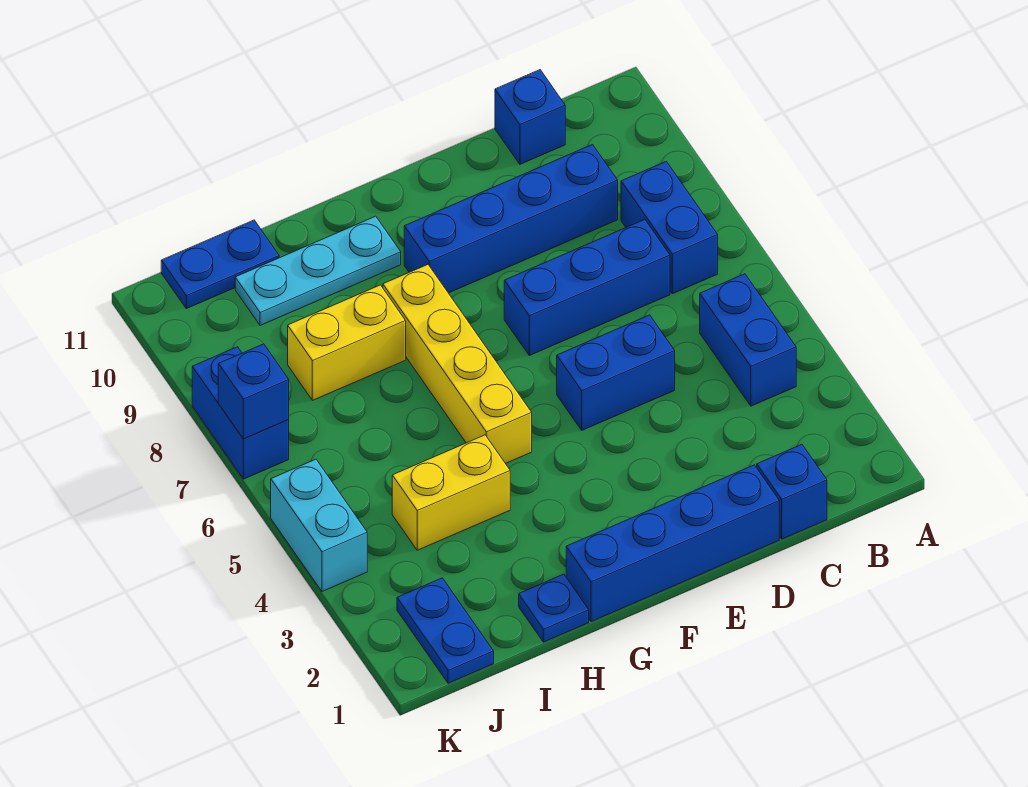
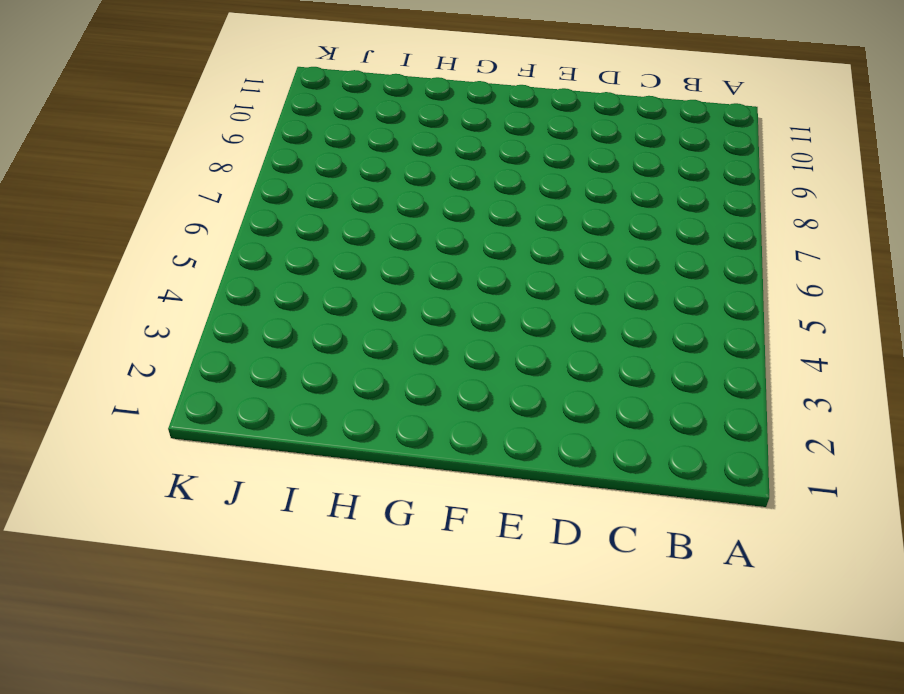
none -> blue 1x2 brick [700,274,796,406]
none -> blue 1x2 brick [621,161,718,294]
none -> blue 1x1 brick [757,444,827,539]

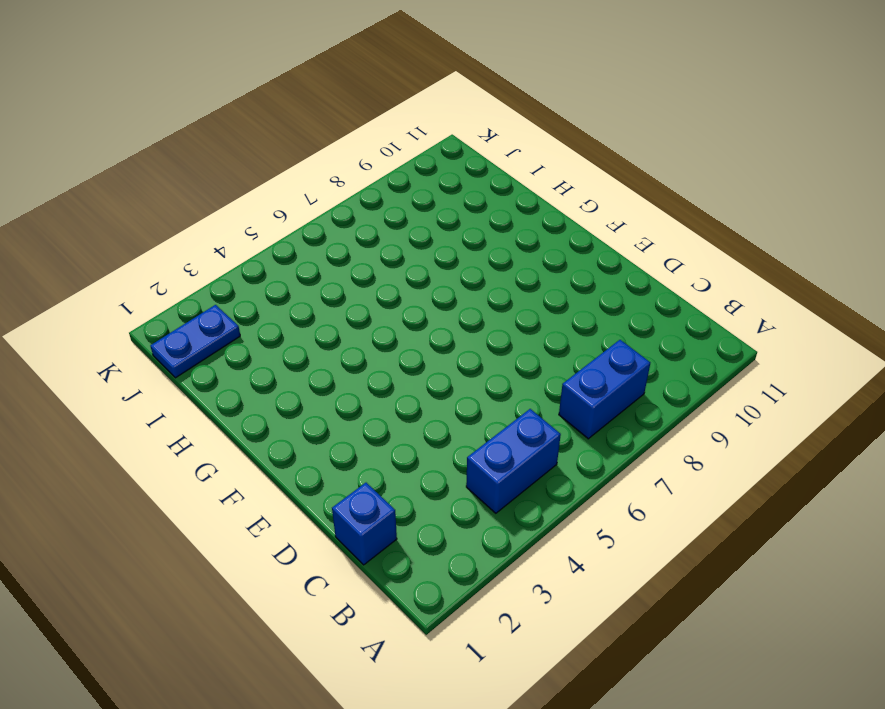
none -> blue 1x3 brick [504,220,670,355]
none -> blue 1x4 brick [404,145,618,293]
none -> blue 1x1 brick [495,70,565,164]

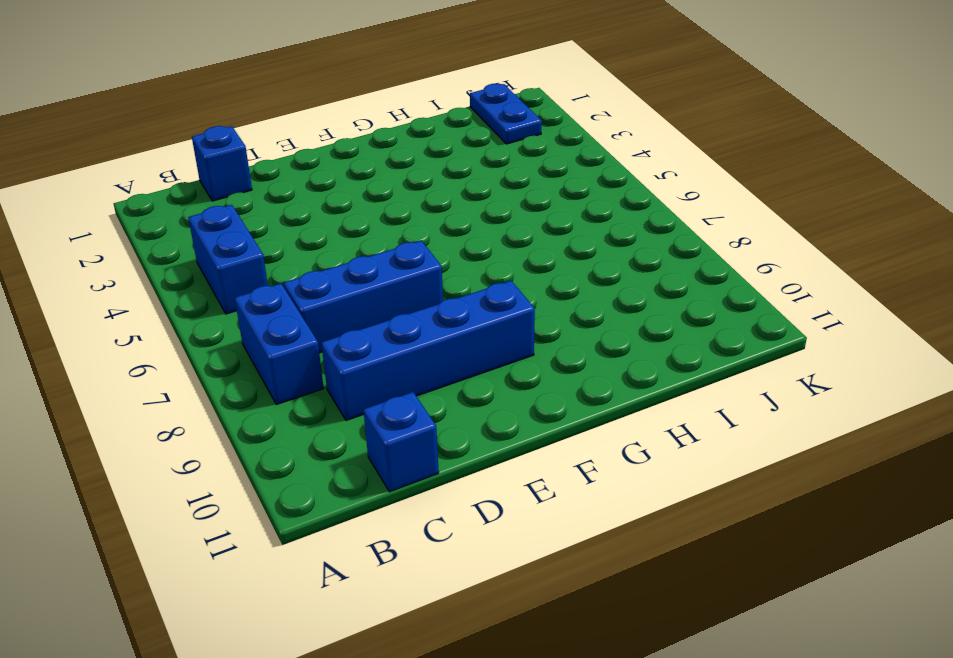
none -> blue 1x4 brick [566,465,779,622]
none -> blue 1x2 brick [557,315,675,430]
none -> yellow 1x4 brick [383,265,532,463]

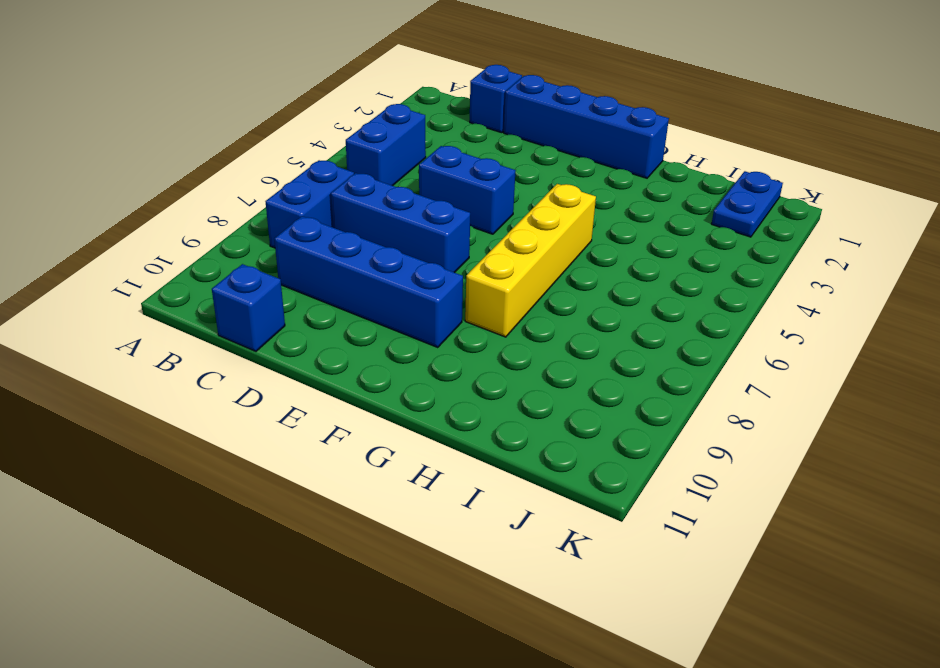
none -> cyan 1x3 plate [235,216,401,326]
none -> blue 1x1 plate [519,574,589,642]
none -> yellow 1x2 brick [392,435,510,550]

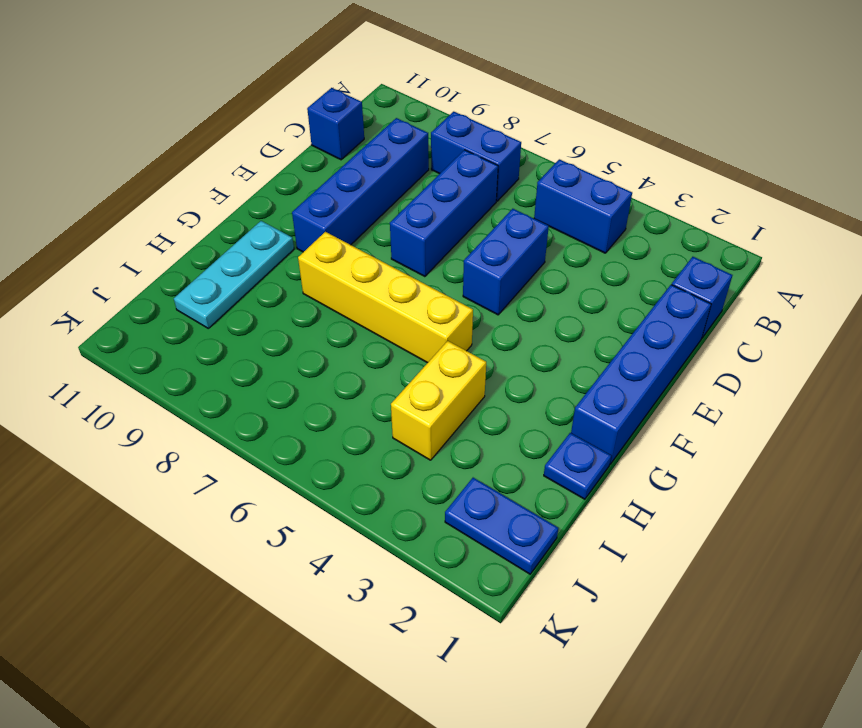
none -> yellow 1x2 brick [288,285,406,400]
none -> blue 1x2 plate [161,220,279,309]
none -> cyan 1x2 brick [271,459,367,592]

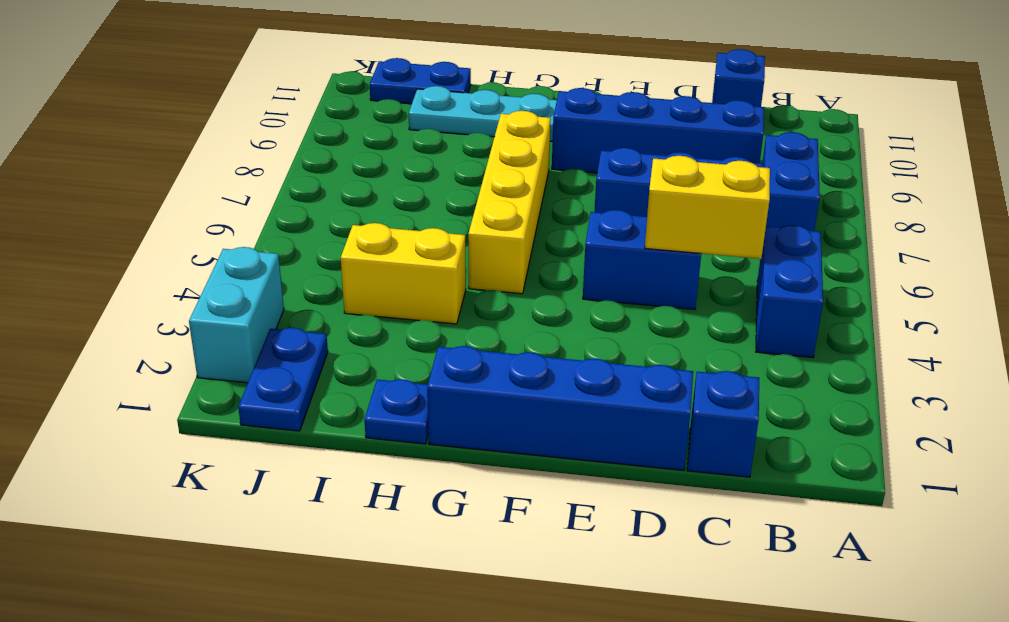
yellow 1x2 brick [645,156,770,259] -> yellow 1x2 brick moved to [288,285,406,400]
cyan 1x2 brick [189,247,284,383] -> cyan 1x2 brick moved to [271,459,367,592]
none -> blue 1x2 brick [192,347,289,479]
none -> blue 1x1 brick [218,344,289,439]

